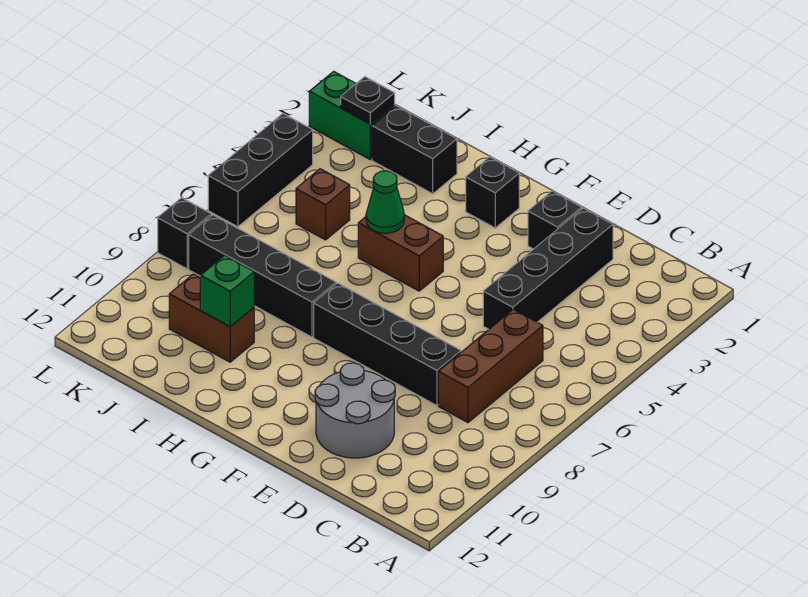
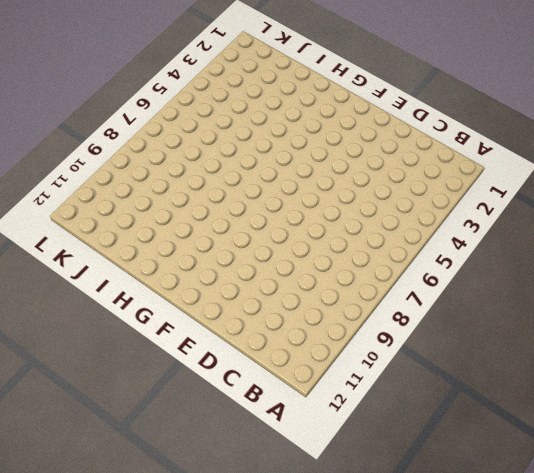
none -> brown 1x3 brick [438,309,543,423]
none -> black 1x4 brick [483,208,613,329]
none -> black 1x4 brick [314,283,461,406]

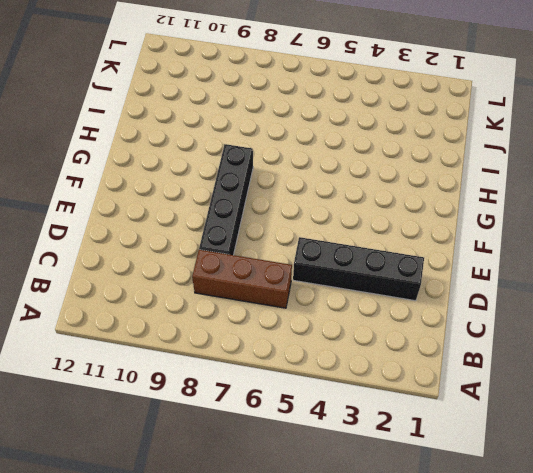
none -> grey 2x2 round brick [315,363,395,458]
none -> black 1x1 brick [528,191,582,249]
none -> black 1x1 brick [466,157,519,228]

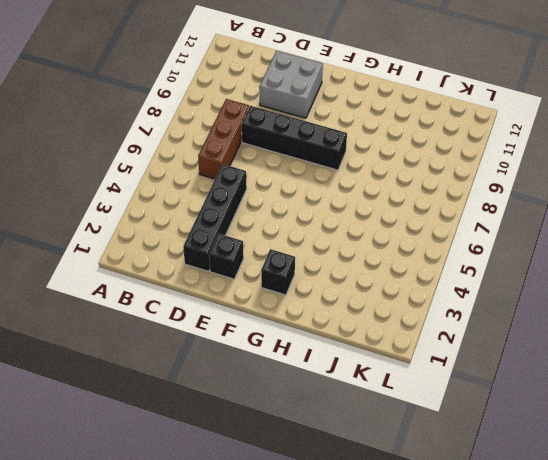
grey 2x2 brick [259,51,323,118] -> grey 2x2 round brick [315,363,395,458]
none -> brown 1x2 brick [358,215,443,291]
none -> black 1x4 brick [189,215,336,337]
none -> black 1x2 brick [372,106,457,194]

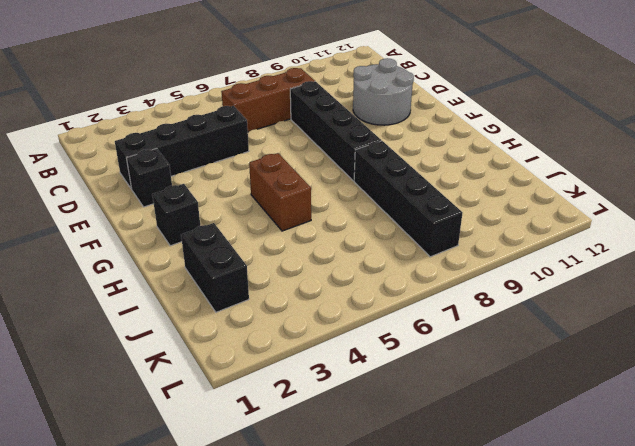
none -> brown 1x2 brick [169,274,254,362]
none -> brown 1x1 brick [296,169,350,240]
none -> green 1x2 brick [309,71,395,160]

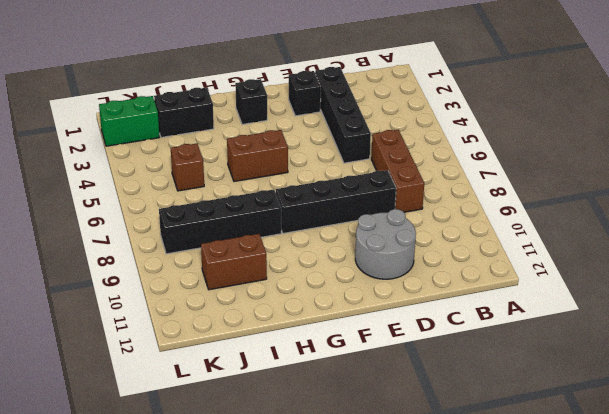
none -> black 1x3 brick [208,114,313,227]
none -> black 1x1 brick [158,198,211,269]
none -> green 1x1 cone [366,171,404,233]

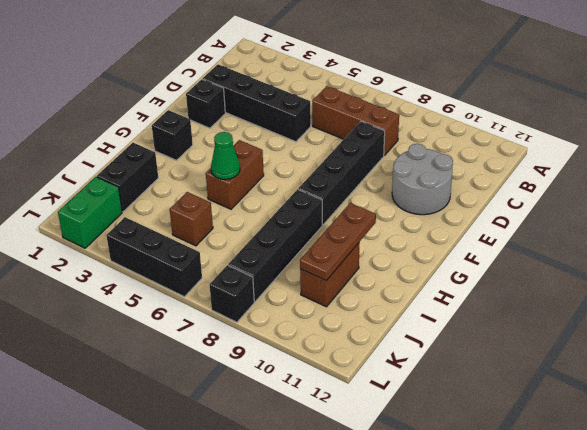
brown 1x3 plate [300,203,376,281] -> green 1x1 brick [200,255,254,327]
none -> black 1x1 plate [341,77,395,124]

